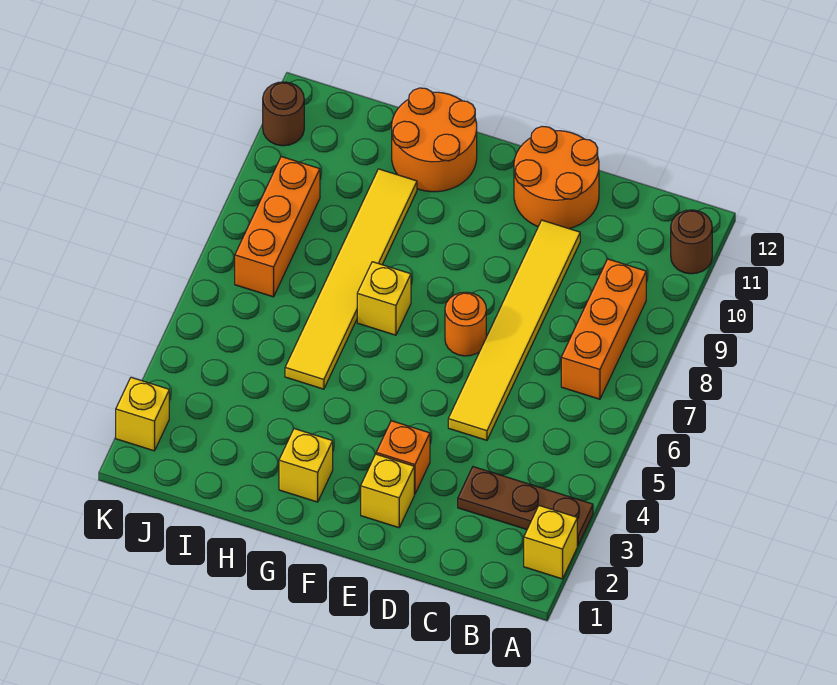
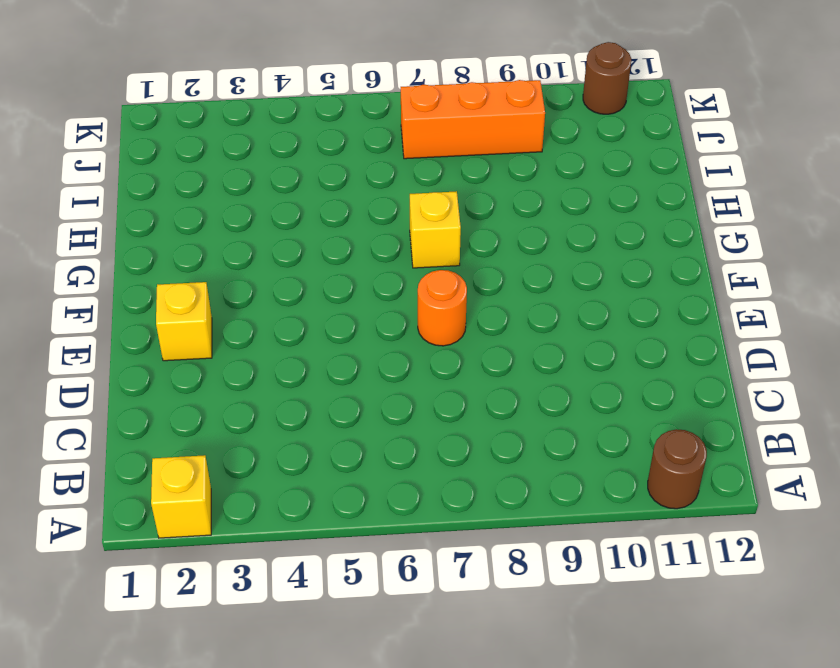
none -> brown 1x3 plate [458,467,593,545]
none -> orange 1x3 brick [561,259,646,399]
none -> yellow 1x6 tile [448,220,580,440]

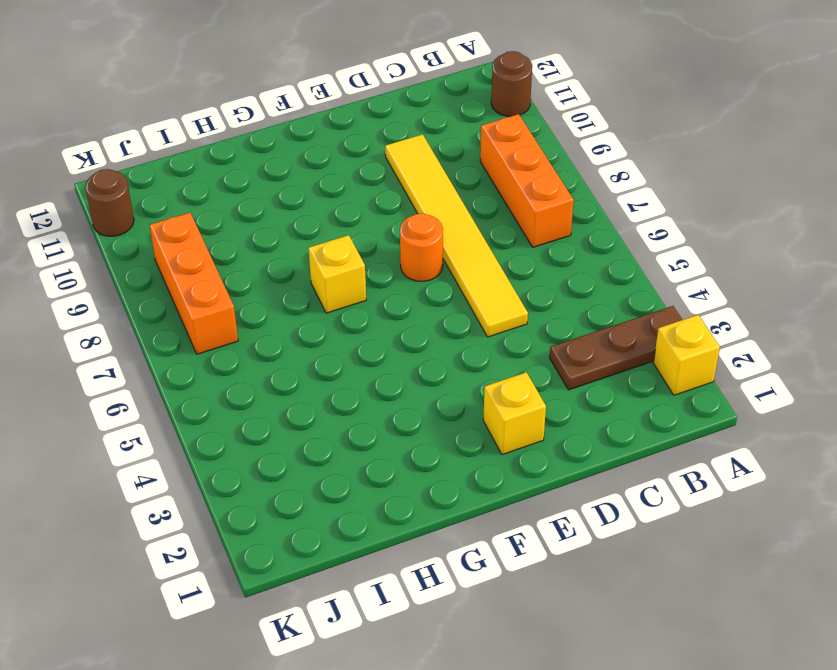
none -> orange 2x2 round brick [514,126,599,229]
none -> orange 1x1 brick [376,421,430,494]
none -> yellow 1x1 brick [279,429,333,502]

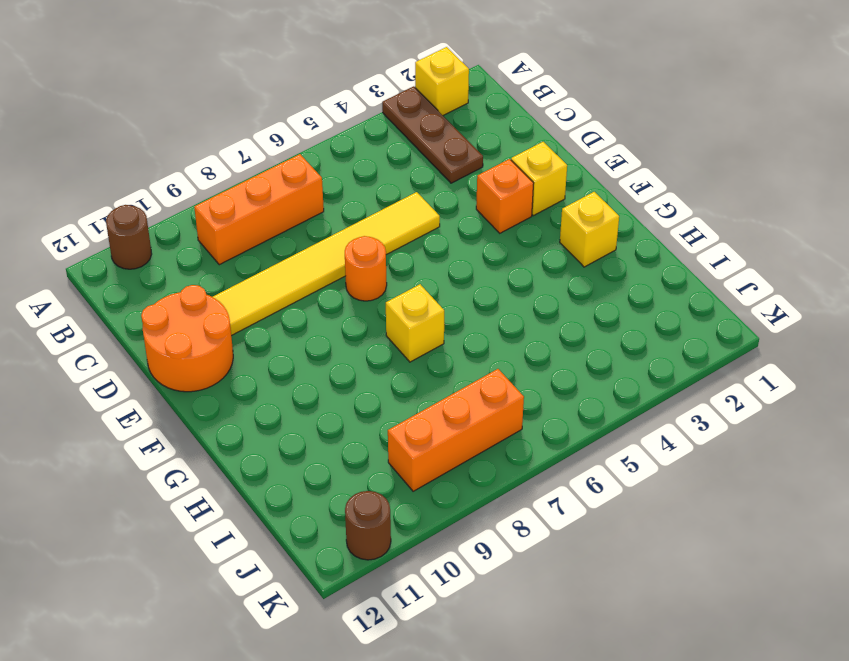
none -> orange 2x2 round brick [392,88,477,192]
none -> yellow 1x6 tile [285,169,417,389]
none -> yellow 1x1 brick [116,377,169,451]

